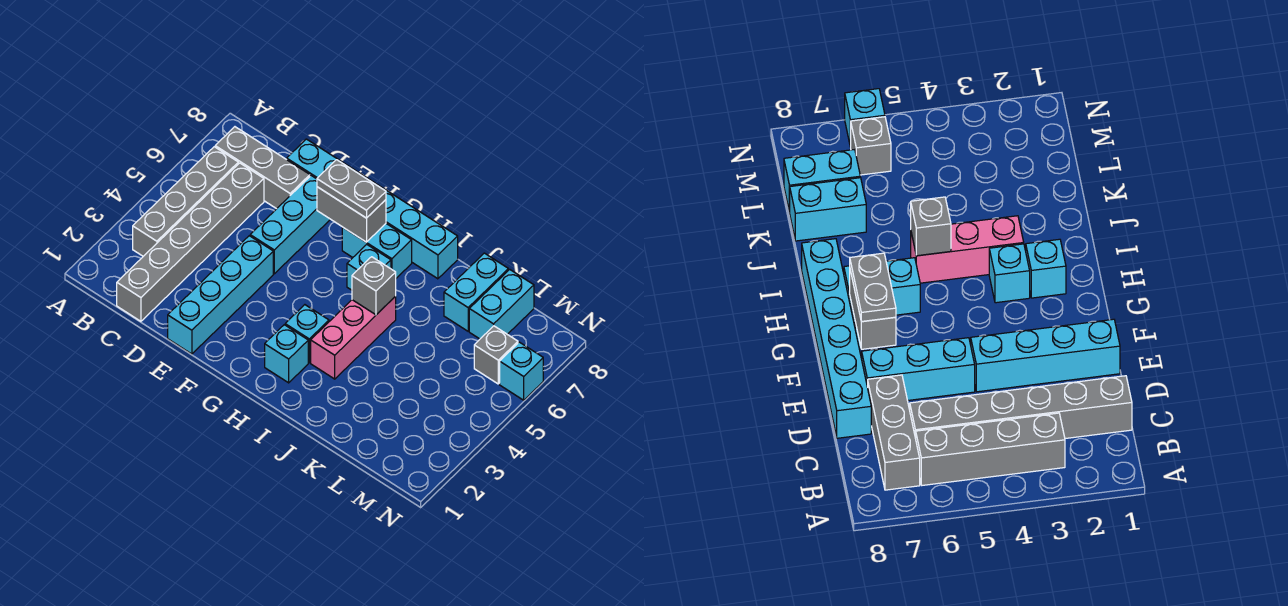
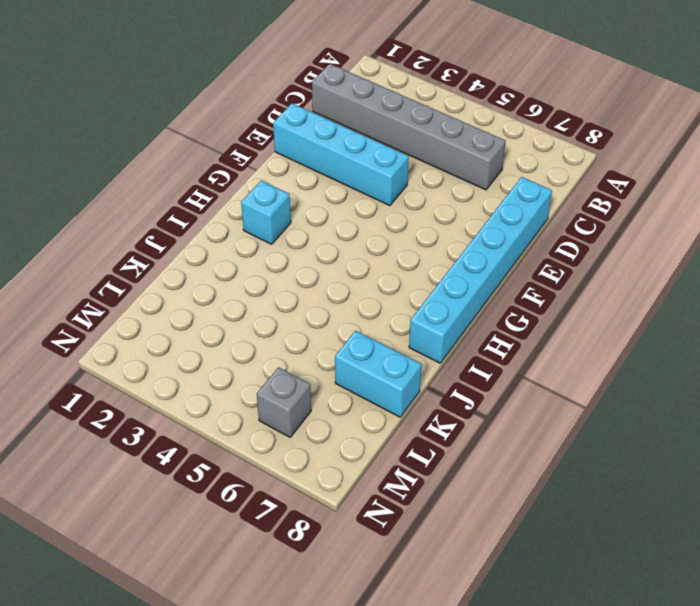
none -> grey 1x4 brick [133,147,238,256]
none -> grey 1x3 brick [215,127,310,209]
none -> cyan 1x3 brick [250,176,330,274]

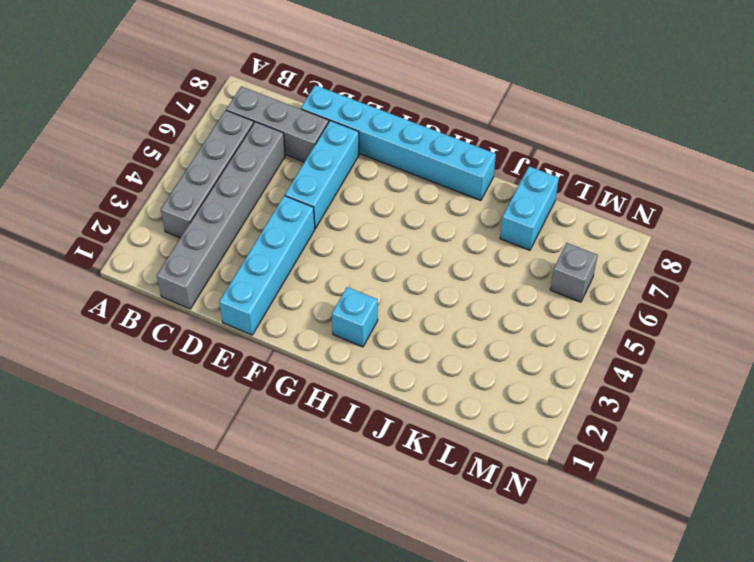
none -> cyan 1x2 brick [342,224,412,278]
none -> cyan 1x1 brick [285,305,329,363]
none -> cyan 1x1 brick [347,245,391,290]

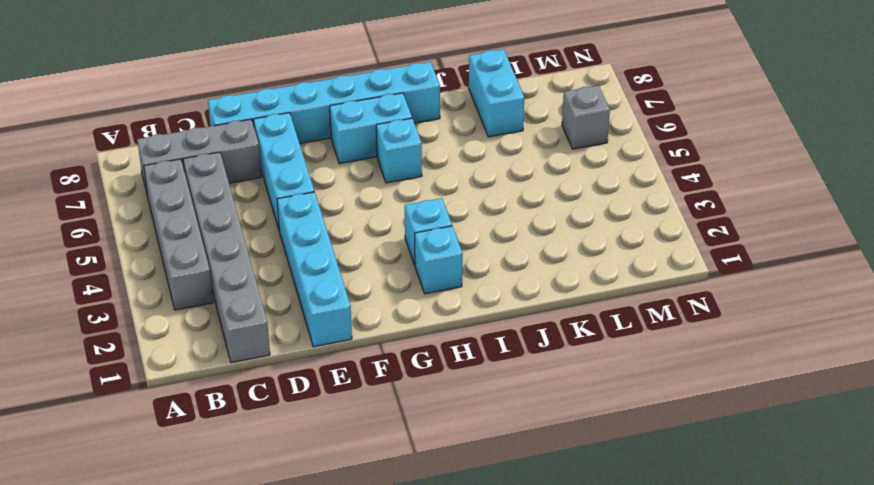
none -> pink 1x3 brick [311,296,396,379]
none -> cyan 1x2 brick [469,269,534,339]
none -> cyan 1x1 brick [500,342,543,400]

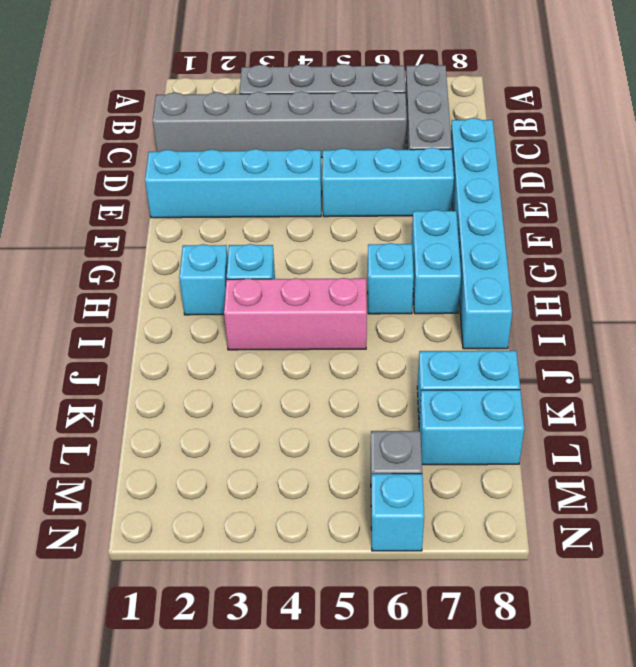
none -> grey 1x2 brick [317,187,386,242]
none -> grey 1x1 brick [352,257,396,315]
none -> grey 1x2 plate [317,160,386,218]

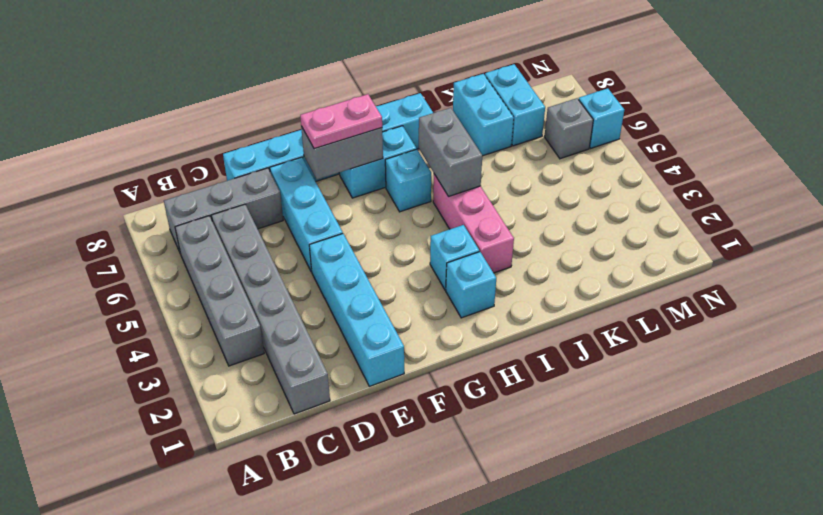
pink 1x2 plate [300,94,382,149] -> grey 1x2 plate [317,160,386,218]
grey 1x2 brick [419,108,482,196] -> grey 1x1 brick [352,257,396,315]

